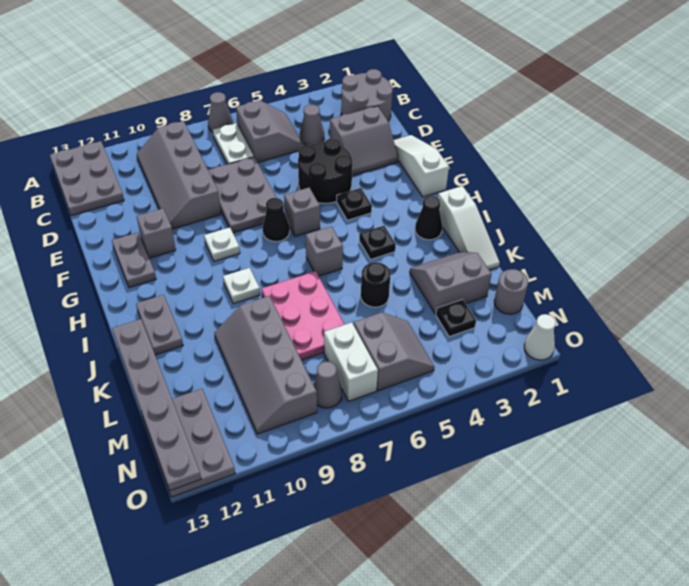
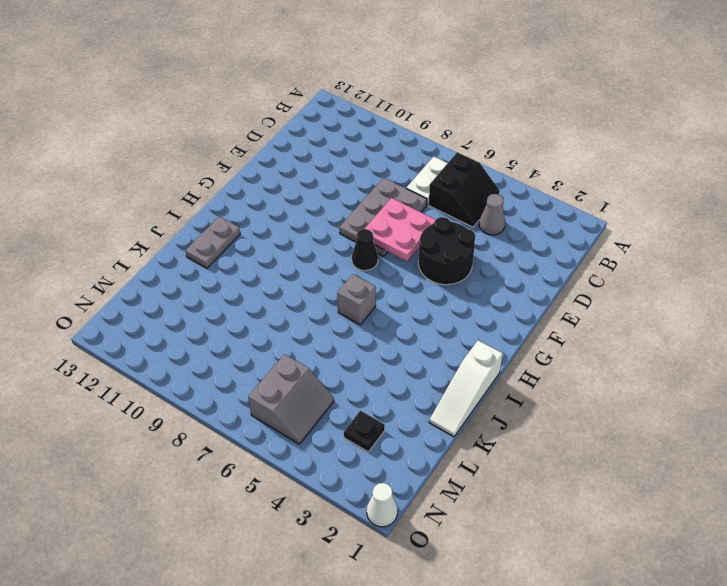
black 2x2 slope [429,152,500,227] -> grey 2x2 slope [236,100,304,163]
pink 2x2 plate [365,198,435,261] -> none
none -> grey 1x1 cone [208,92,233,132]
none -> grey 2x3 plate [50,141,124,216]
none -> grey 2x2 round brick [341,69,393,121]
none -> grey 2x4 slope [137,121,221,229]

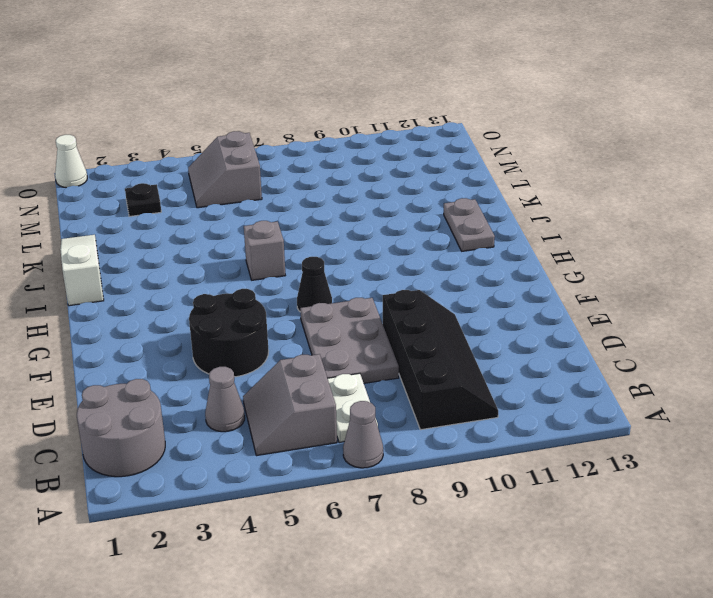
black 2x4 slope [383,290,498,430] -> grey 2x4 slope [137,121,221,229]
none -> grey 2x3 plate [50,141,124,216]
none -> grey 2x2 slope [330,106,398,176]
none -> white 1x3 slope [394,135,449,197]
none -> grey 1x1 brick [136,208,176,258]

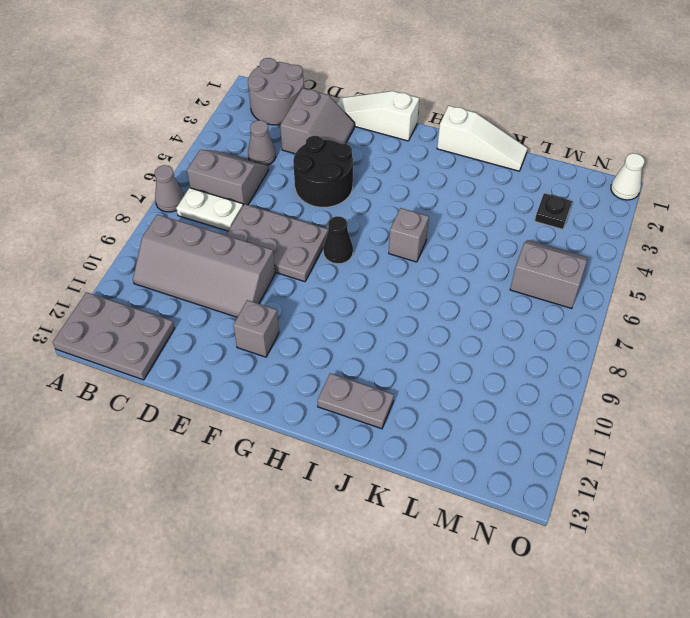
none -> grey 1x2 plate [112,233,156,288]
none -> black 1x1 plate [337,188,372,220]
none -> grey 1x1 brick [284,188,320,236]
none -> white 1x1 plate [204,227,240,261]

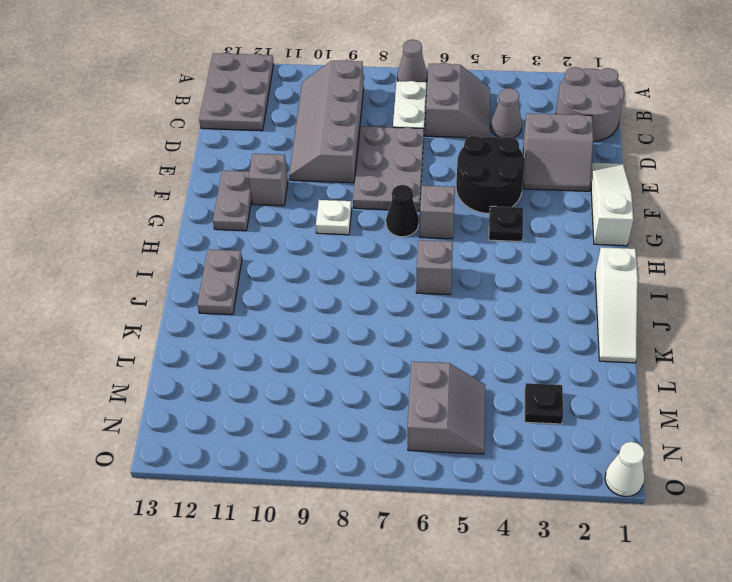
none -> black 1x1 cone [415,196,442,240]
none -> black 1x1 plate [359,226,396,260]
none -> white 1x1 plate [223,268,260,304]
none -> pink 2x3 plate [261,271,345,360]

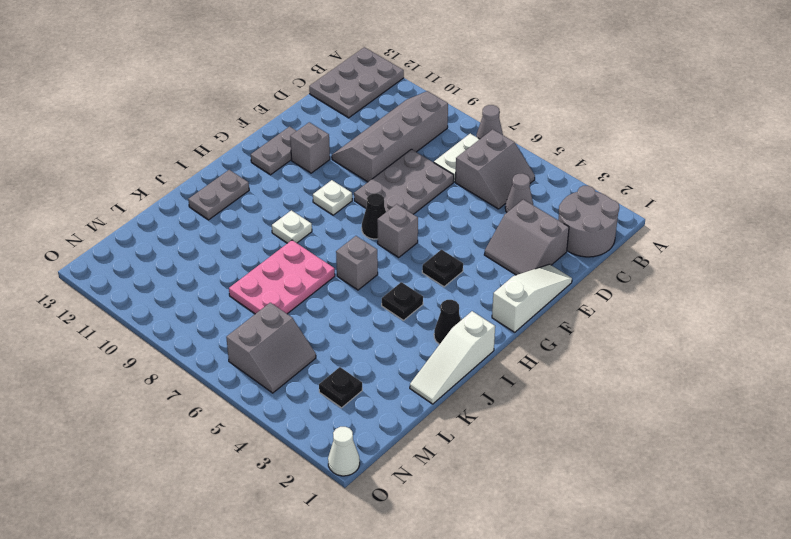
none -> black 2x2 round brick [298,138,352,203]
none -> grey 2x2 slope [410,252,492,314]
none -> black 1x1 round brick [361,262,391,307]
none -> grey 2x4 slope [214,296,317,434]

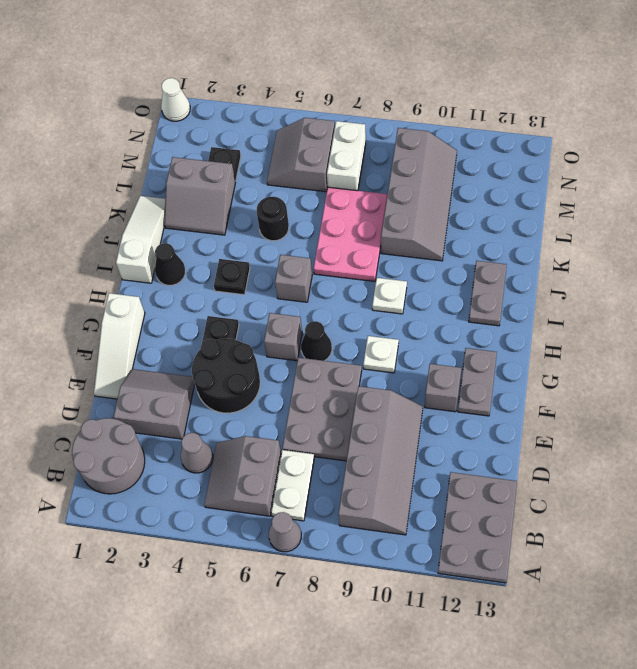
none -> grey 1x1 round brick [494,269,528,314]
none -> grey 2x3 plate [142,389,235,497]
none -> grey 1x1 cone [313,361,342,408]
none -> grey 1x6 plate [112,319,201,491]

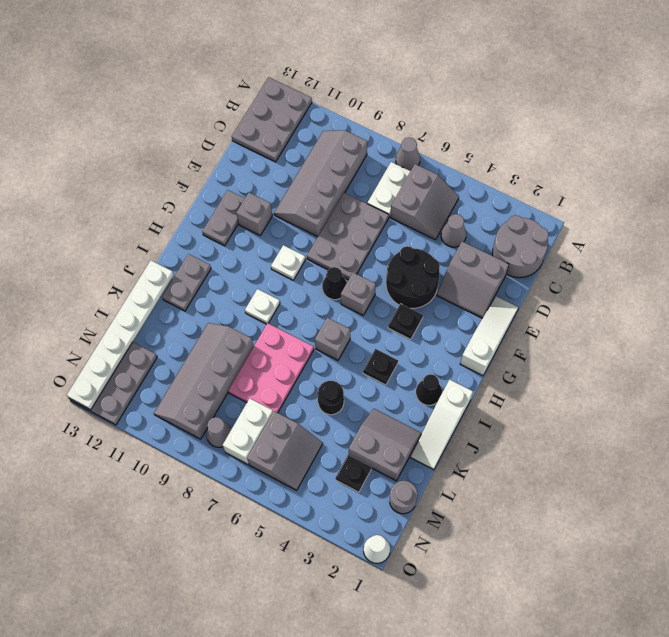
white 1x6 plate [67,261,174,410] -> grey 1x6 plate [112,319,201,491]

